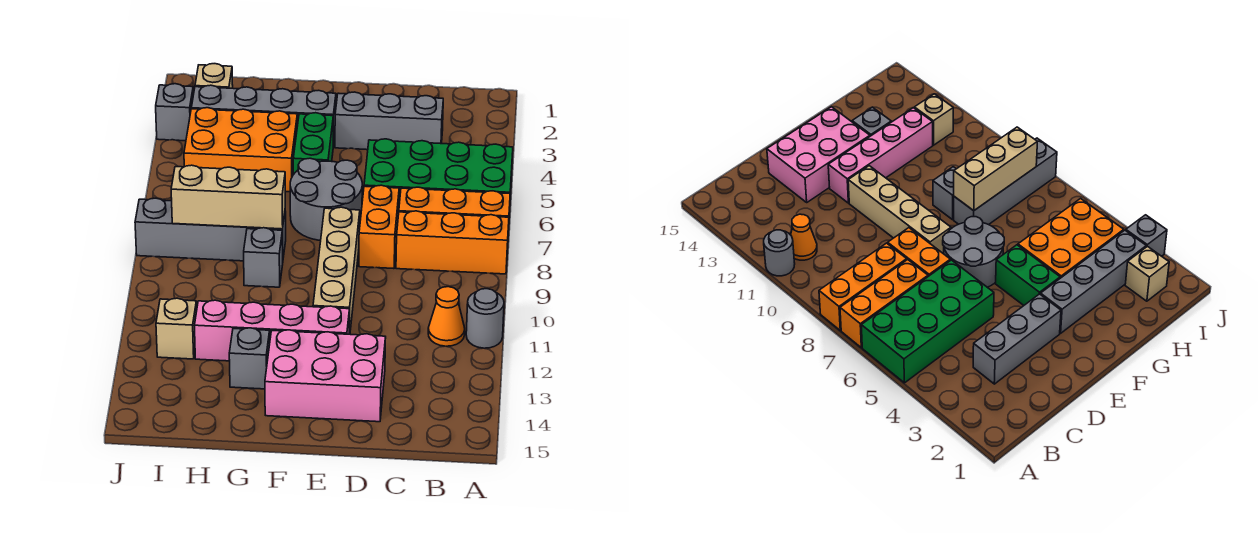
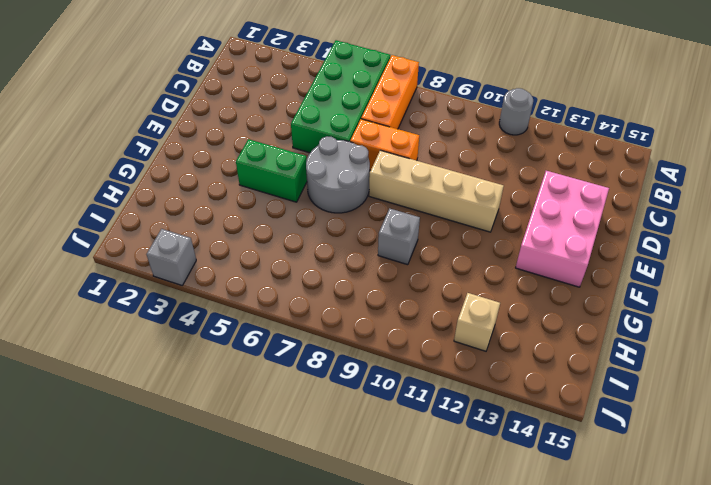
none -> orange 1x3 brick [396,211,509,274]
none -> orange 1x1 cone [428,287,465,346]
none -> grey 1x3 brick [335,92,443,150]

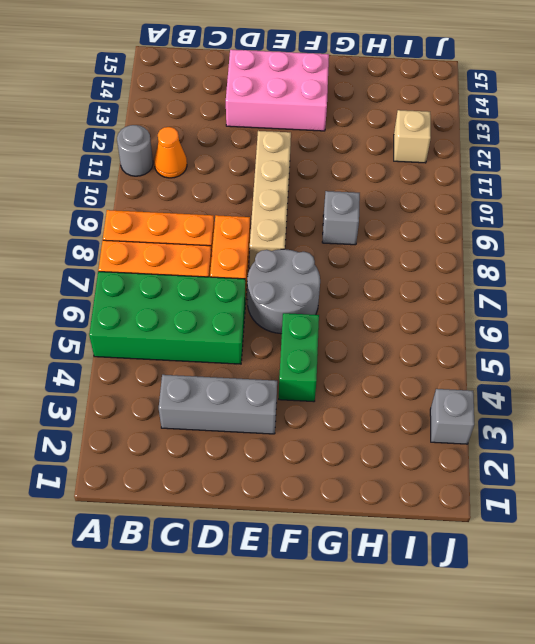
none -> pink 1x4 brick [195,300,349,361]
none -> grey 1x4 brick [191,85,336,146]
none -> orange 2x3 brick [184,108,297,192]

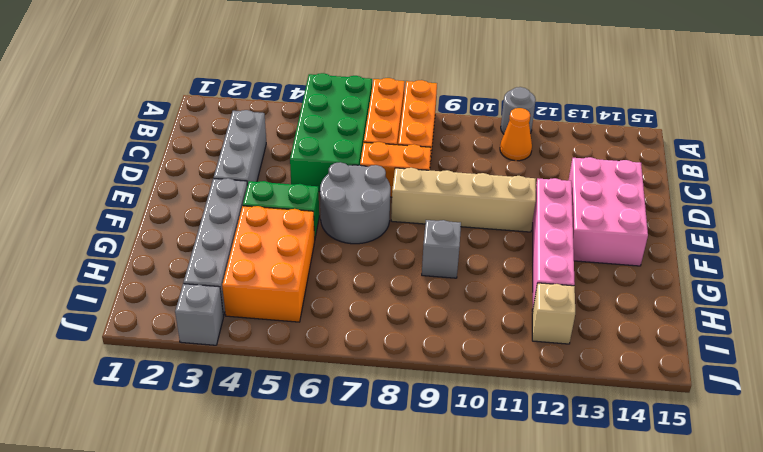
none -> grey 1x4 brick [135,198,286,261]
none -> grey 1x1 brick [229,328,270,389]
none -> tan 1x1 brick [195,64,233,88]

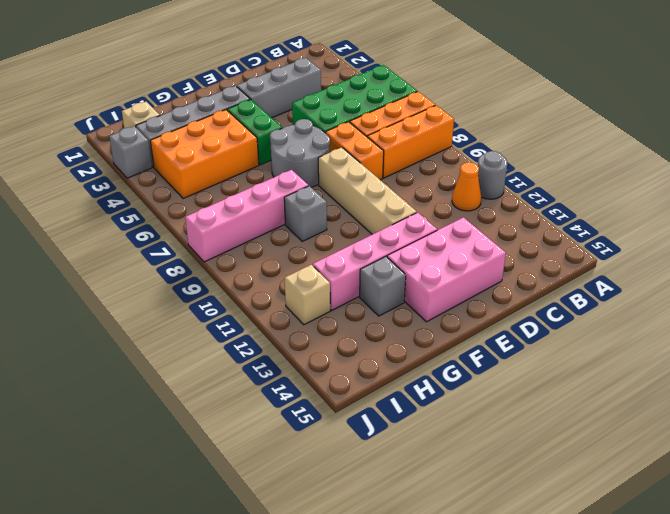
pink 1x4 brick [185,170,308,262] -> grey 1x4 brick [135,198,286,261]
none -> tan 1x3 brick [171,165,285,229]

